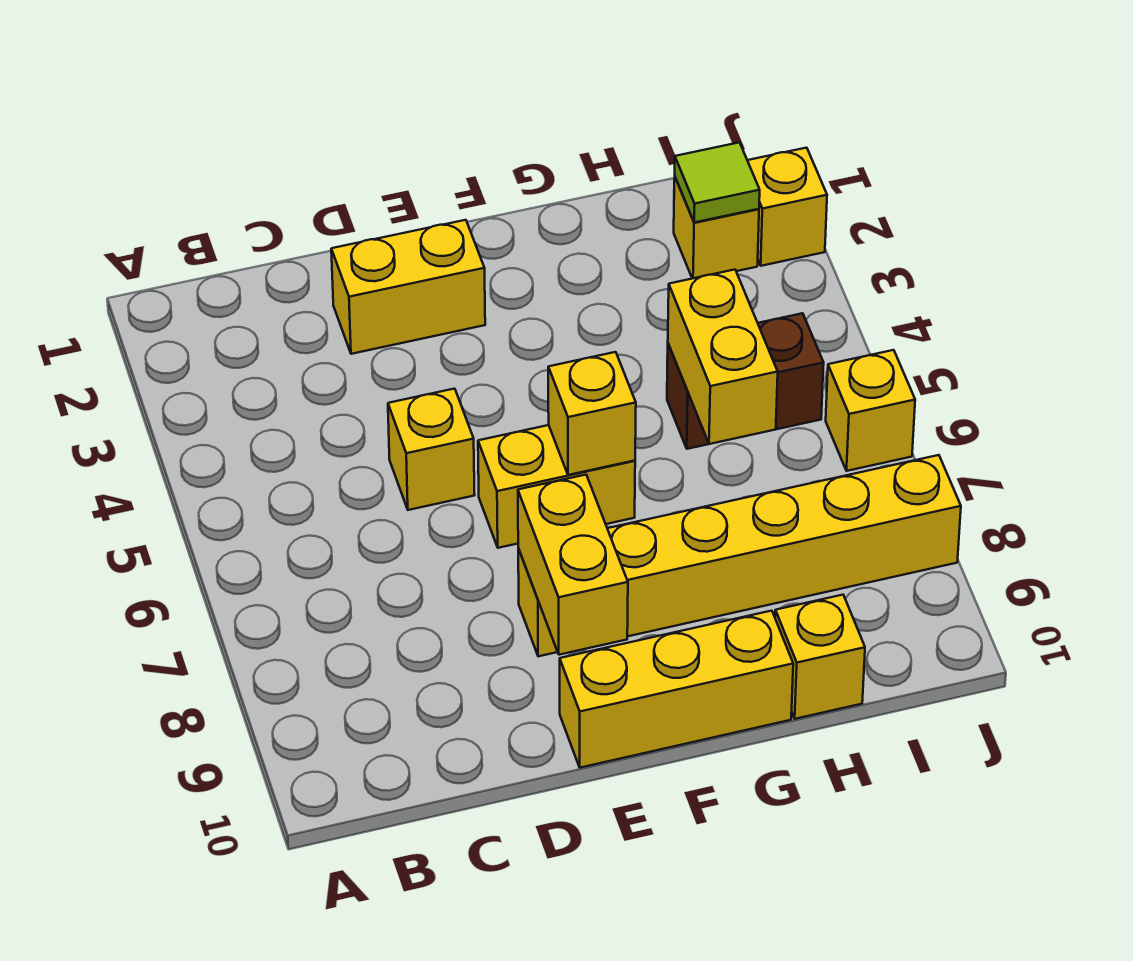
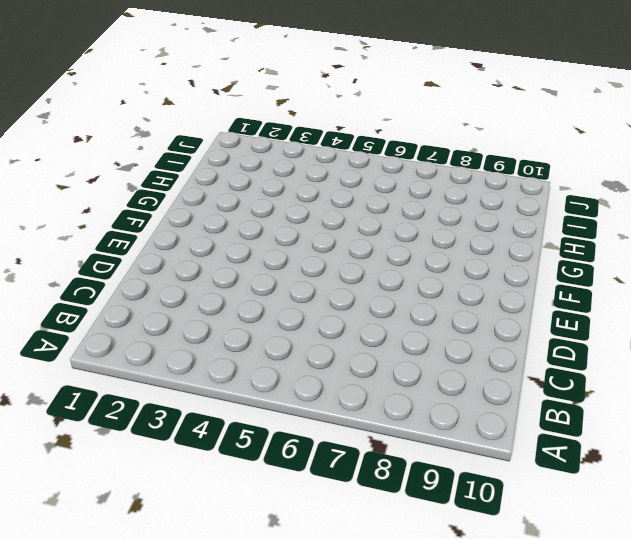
none -> yellow 1x2 brick [331,220,485,354]
none -> yellow 1x1 brick [388,389,475,510]
none -> yellow 1x2 brick [478,425,635,548]

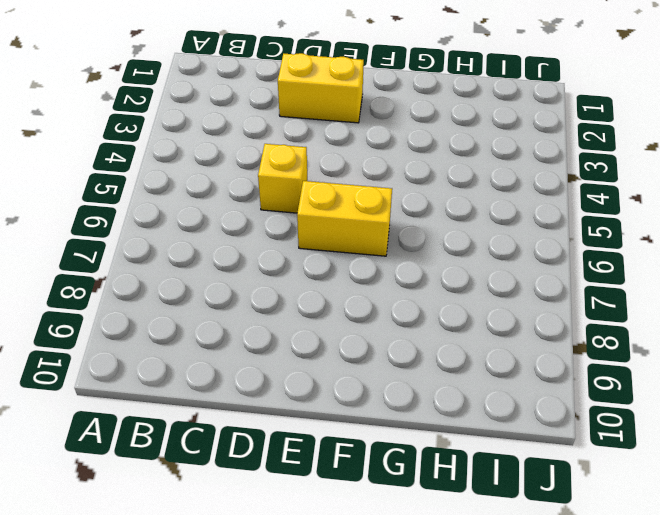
none -> yellow 1x6 brick [518,455,961,656]
none -> yellow 1x3 brick [560,611,793,768]
none -> brown 1x2 brick [667,313,824,449]

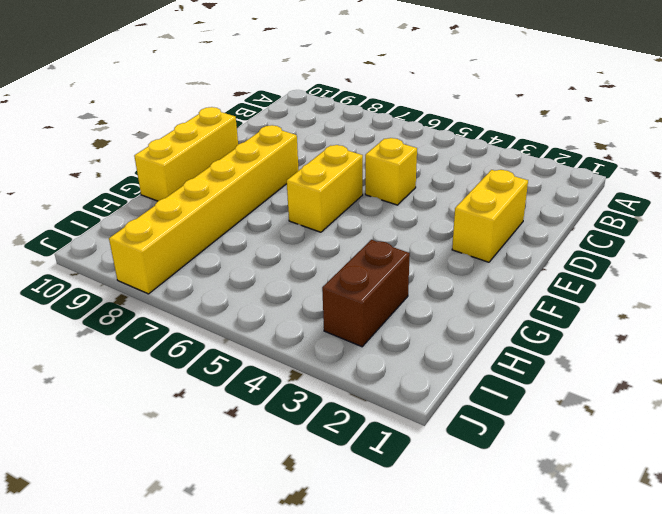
brown 1x2 brick [322,240,410,347] -> brown 1x2 brick moved to [667,313,824,449]
none -> yellow 1x1 brick [775,595,865,719]
none -> yellow 1x1 brick [674,178,759,279]
none -> yellow 1x1 brick [747,148,827,266]

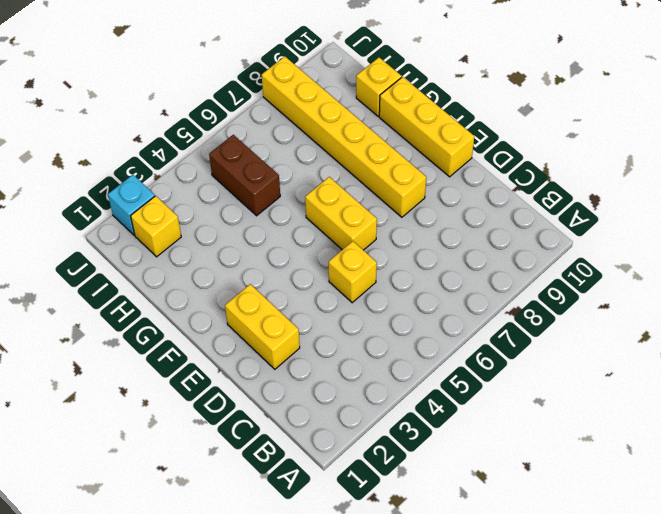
cyan 1x1 brick [108,175,155,235] -> yellow 1x1 brick [747,148,827,266]
none -> yellow 1x1 brick [826,350,915,471]
none -> yellow 1x2 brick [518,475,628,655]
none -> yellow 1x1 brick [548,352,636,475]

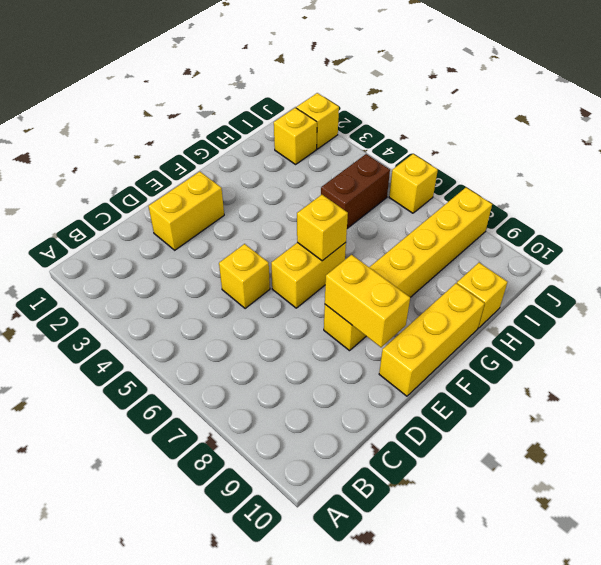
none -> yellow 1x2 brick [668,270,778,444]
none -> lime 1x1 tile [675,142,760,222]

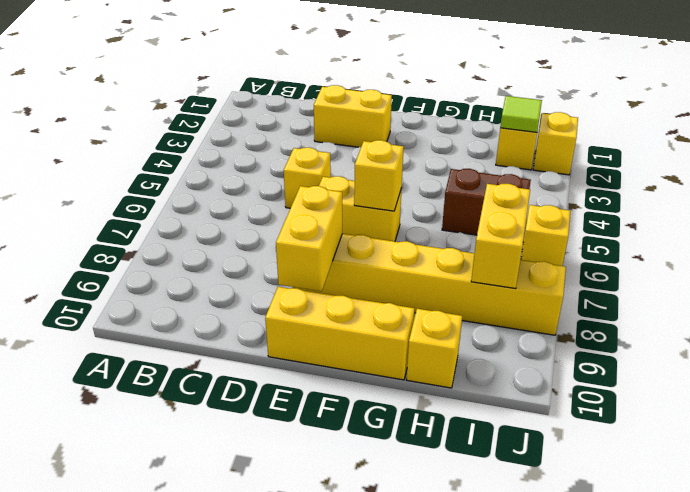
yellow 1x2 brick [471,184,530,289] -> yellow 1x2 brick moved to [668,270,778,444]

